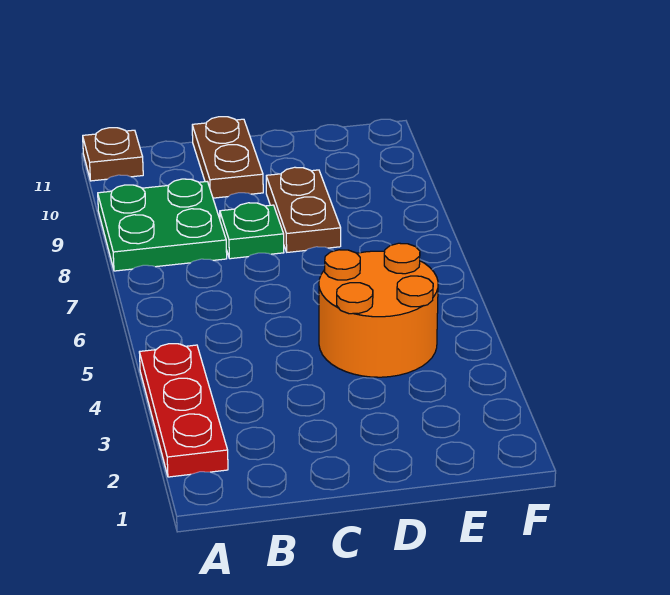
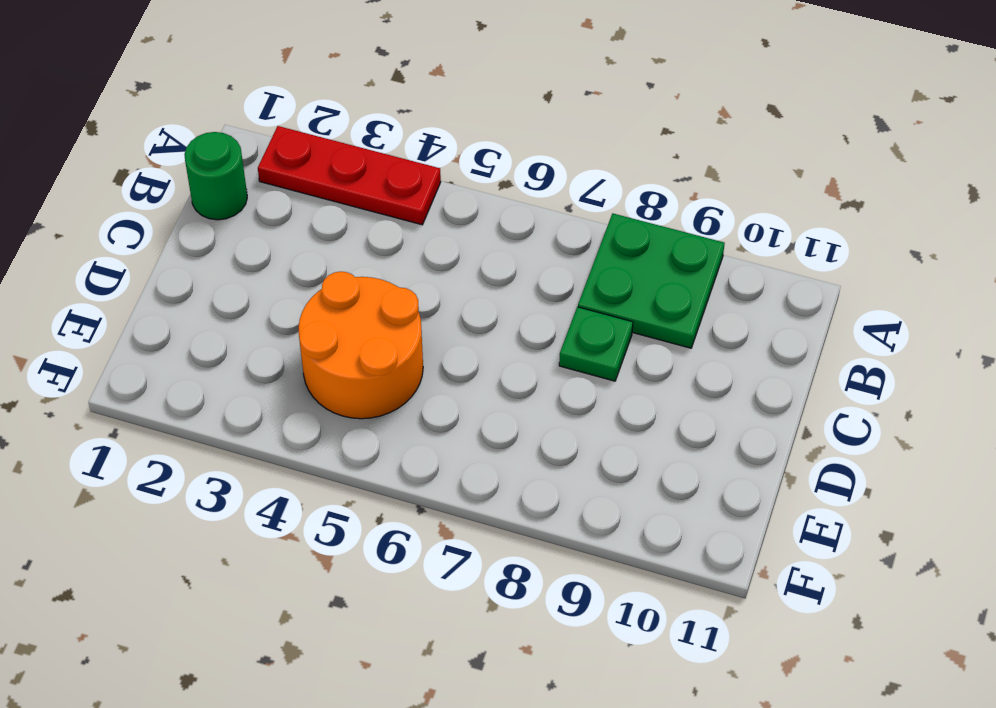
green 1x1 round brick [184,132,247,220] -> none
none -> brown 1x1 plate [83,128,143,181]
none -> brown 1x2 plate [192,117,263,198]

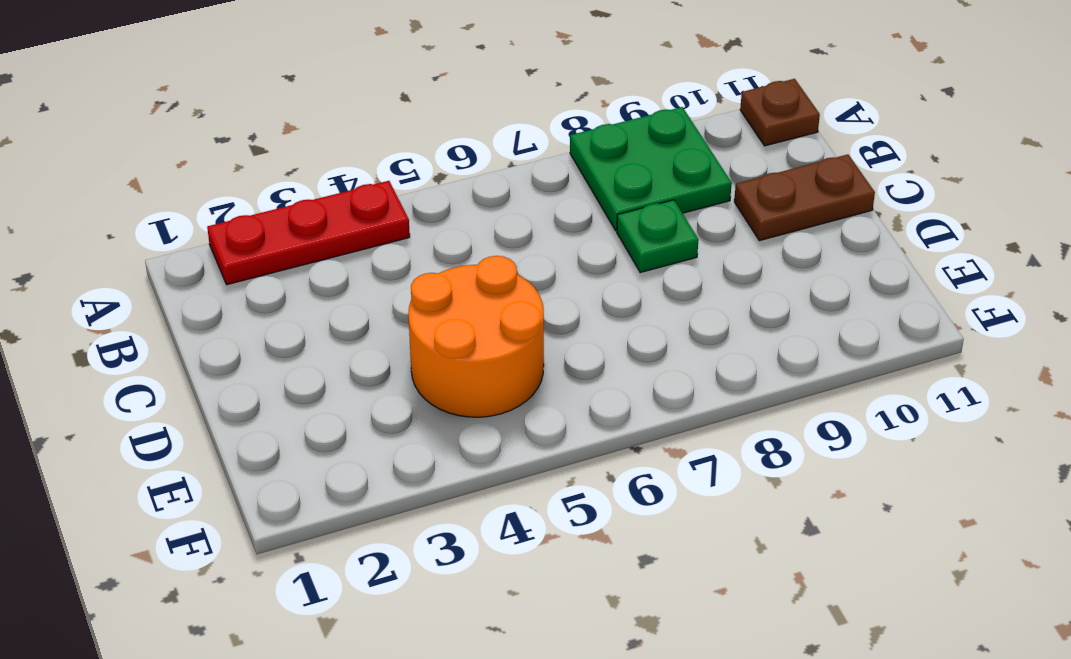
none -> brown 1x2 plate [266,167,341,252]

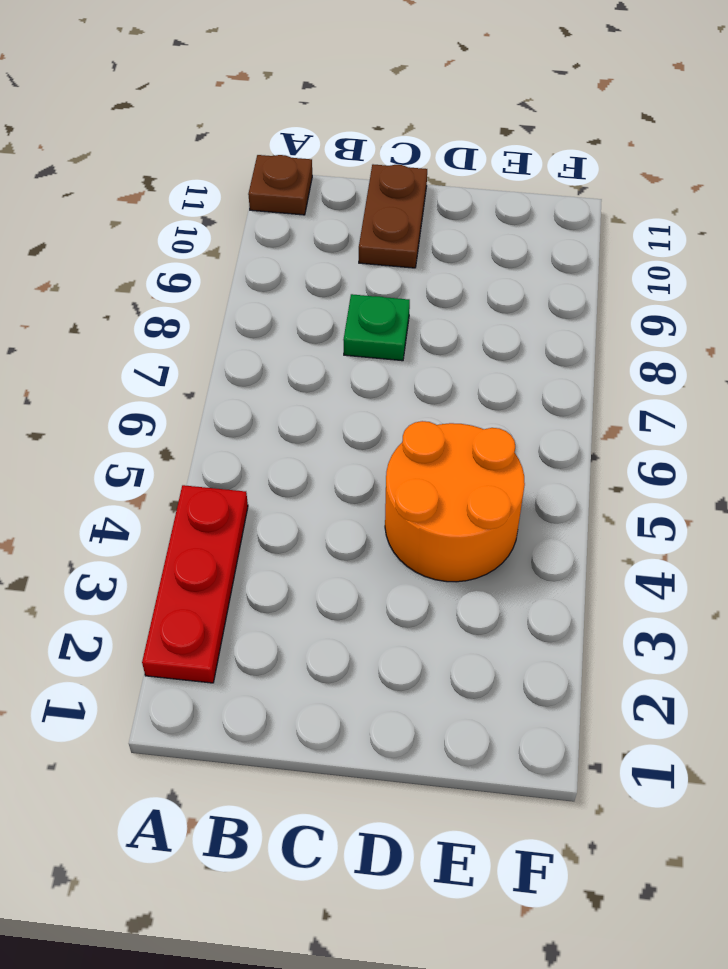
none -> green 2x2 plate [98,179,227,271]
none -> brown 1x2 plate [266,167,341,252]

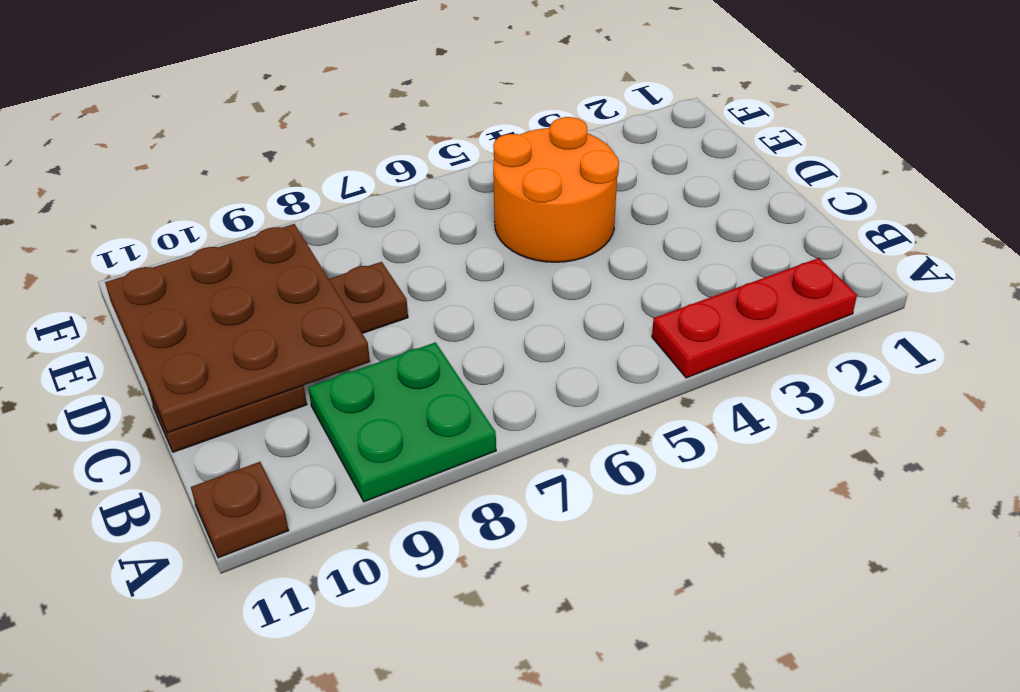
brown 3x3 plate [105,224,370,433] -> none
none -> green 1x1 plate [220,203,284,259]

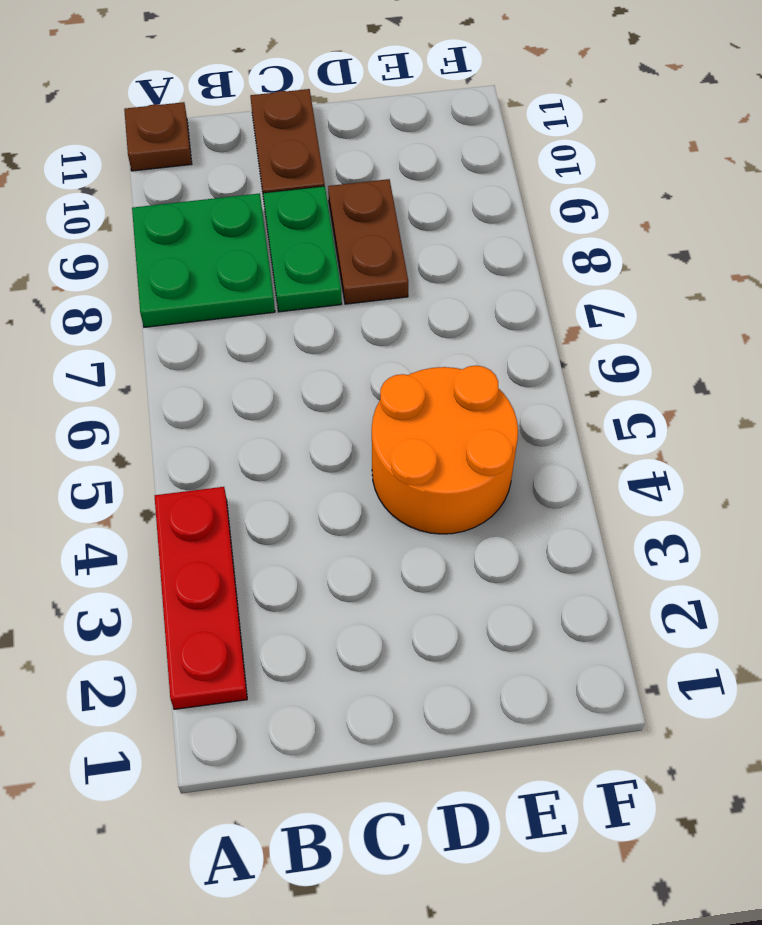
green 1x2 plate [263,186,342,312] -> green 1x1 plate [220,203,284,259]

